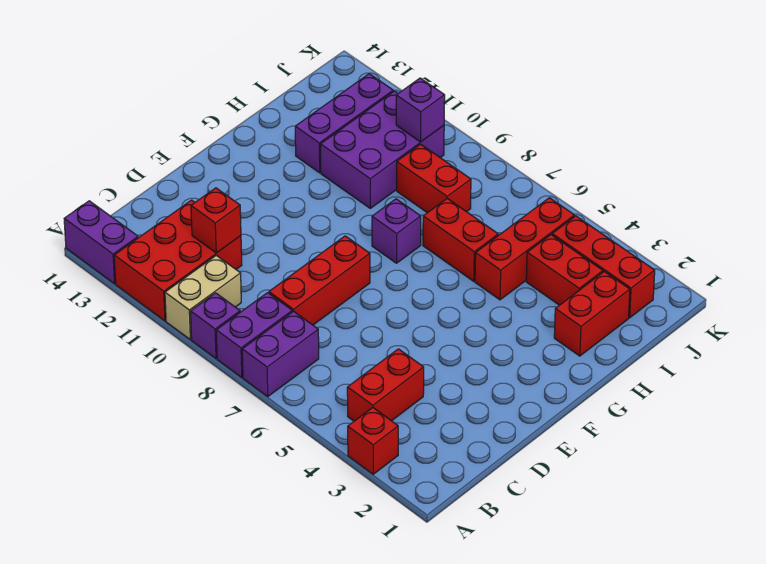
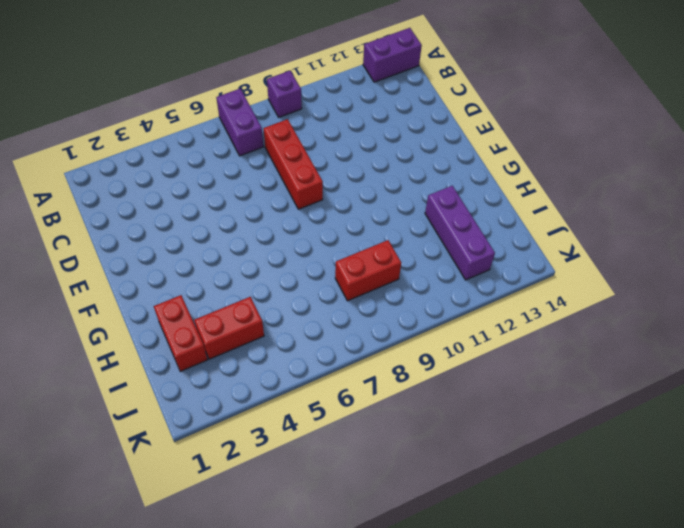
none -> red 1x1 brick [348,408,398,474]
none -> purple 1x2 brick [216,293,292,377]
none -> tan 1x2 brick [165,255,241,340]

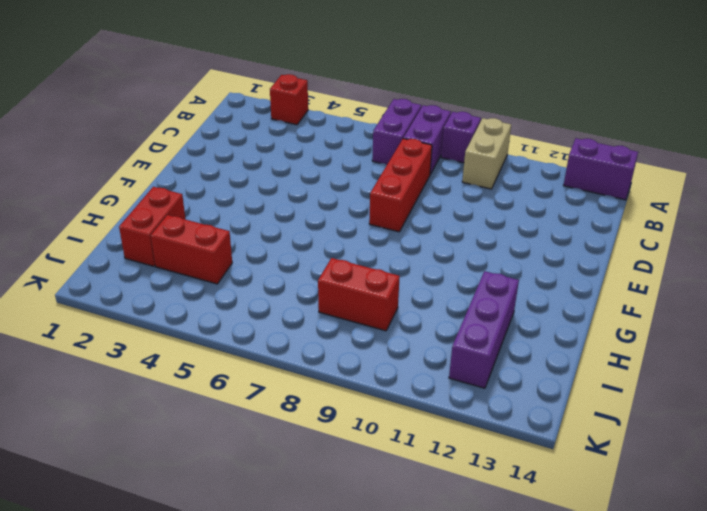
none -> red 2x3 brick [114,200,242,321]
none -> red 1x2 brick [347,349,424,421]
none -> purple 1x1 brick [372,199,421,263]

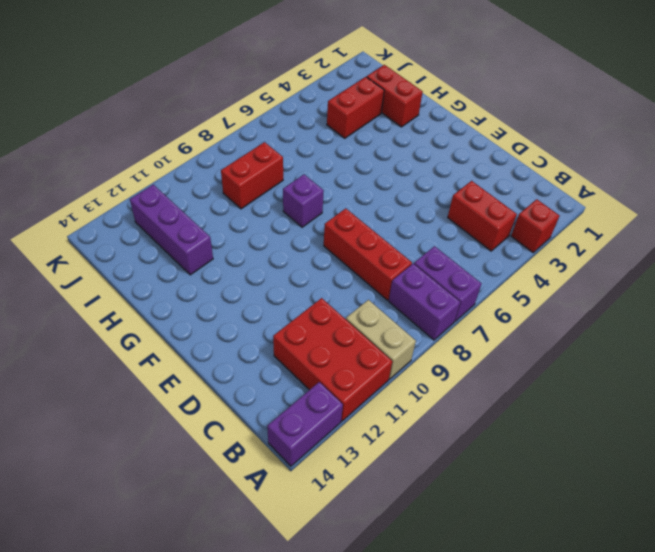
none -> purple 1x1 brick [191,293,240,358]
none -> red 1x3 brick [475,198,575,300]
none -> red 1x2 brick [423,199,498,281]

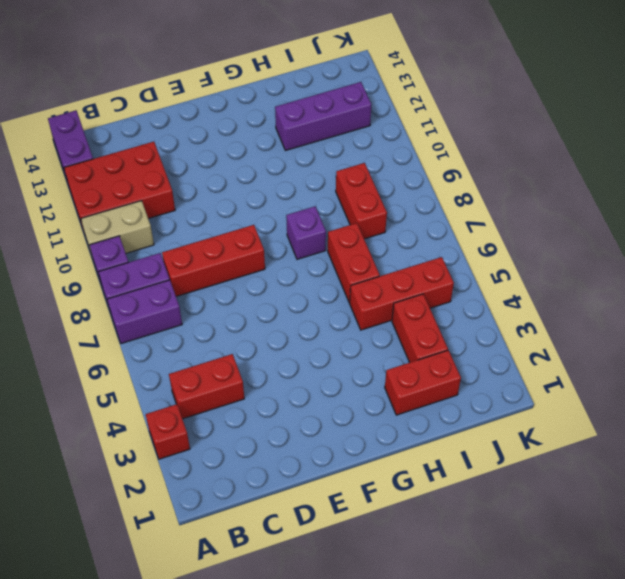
none -> purple 2x3 brick [321,91,444,208]
none -> red 1x3 brick [552,216,655,318]
none -> red 1x1 brick [191,188,241,253]

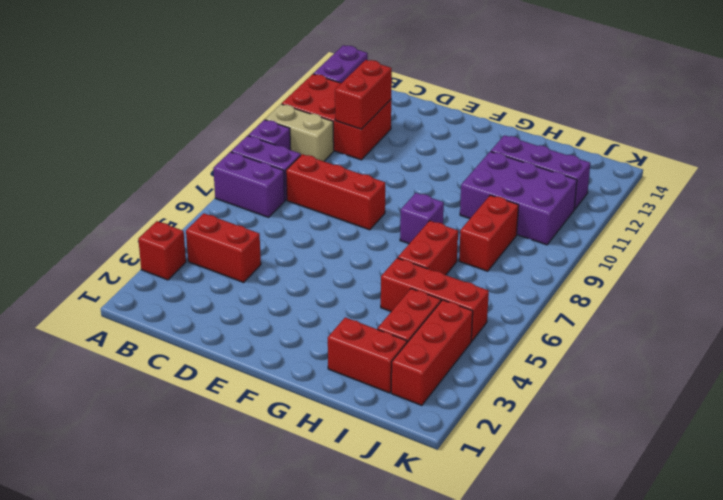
red 1x2 brick [335,60,392,129] -> red 1x1 brick [191,188,241,253]
none -> purple 1x1 brick [396,78,445,142]

